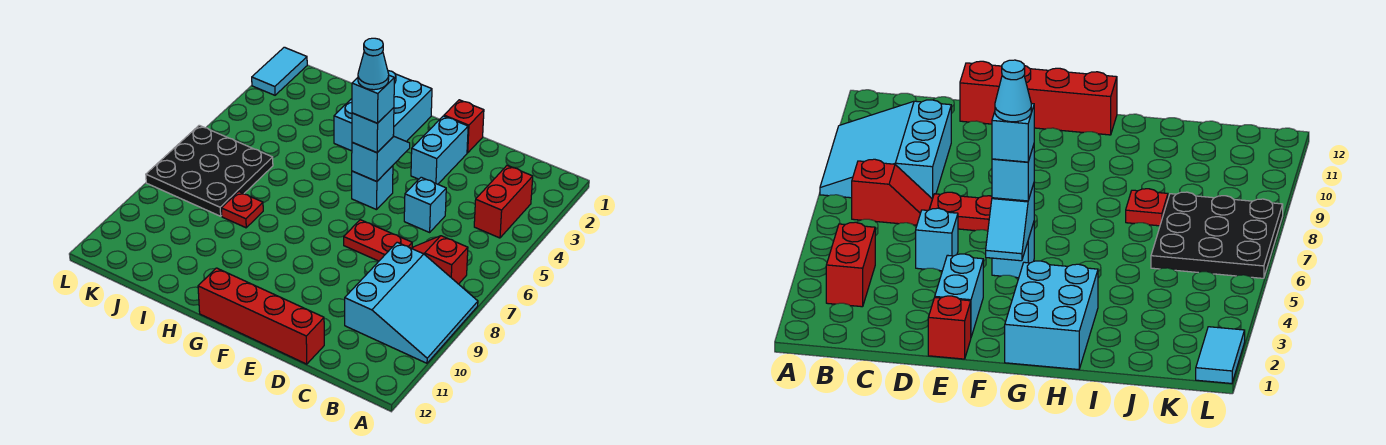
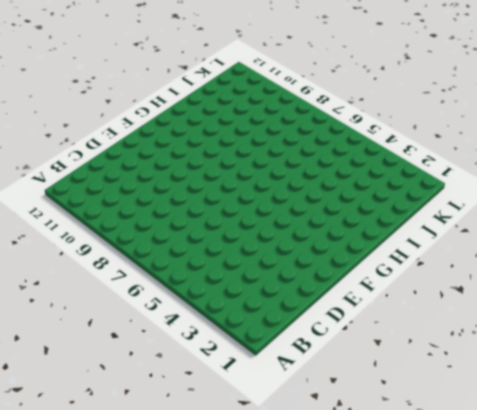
none -> cyan 3x3 slope [345,242,478,363]
none -> red 1x2 brick [474,166,533,238]
none -> red 1x2 slope [412,236,468,284]

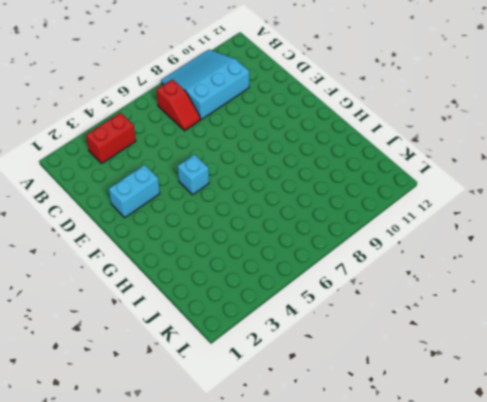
none -> cyan 1x1 brick [404,177,446,232]
none -> red 1x2 plate [344,220,412,261]
none -> red 1x4 brick [198,268,324,364]

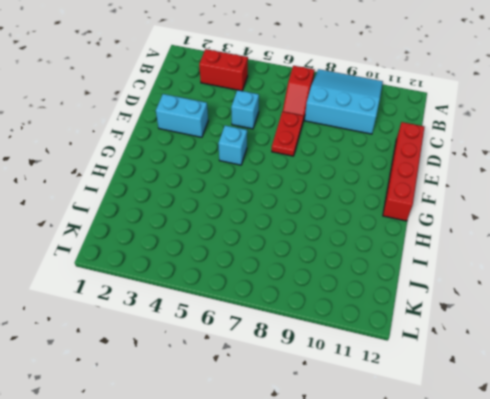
none -> red 1x1 brick [444,100,484,153]
none -> cyan 2x3 brick [334,71,432,151]
none -> red 1x1 plate [221,192,263,228]

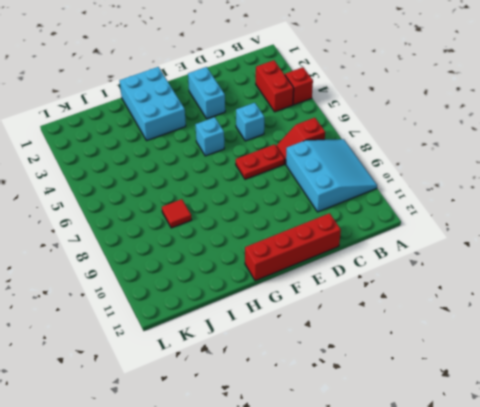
red 1x1 brick [285,67,313,105] -> red 1x1 brick moved to [444,100,484,153]
red 1x1 tile [162,199,192,228] -> red 1x1 plate [221,192,263,228]
none -> black 3x3 plate [146,125,273,216]
none -> cyan 1x2 tile [252,47,307,95]
none -> cyan 1x2 slope [352,136,410,181]

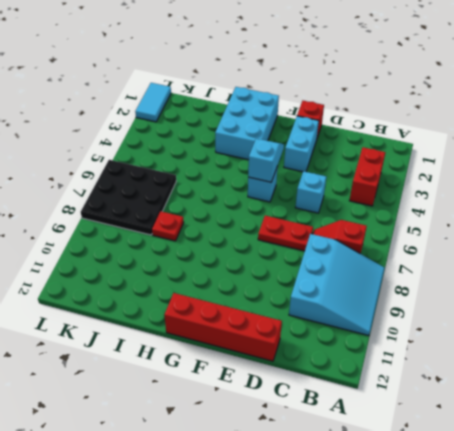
none -> cyan 1x1 brick [352,108,394,153]
none -> cyan 1x1 brick [352,75,394,123]
none -> cyan 1x1 cone [358,38,389,90]

